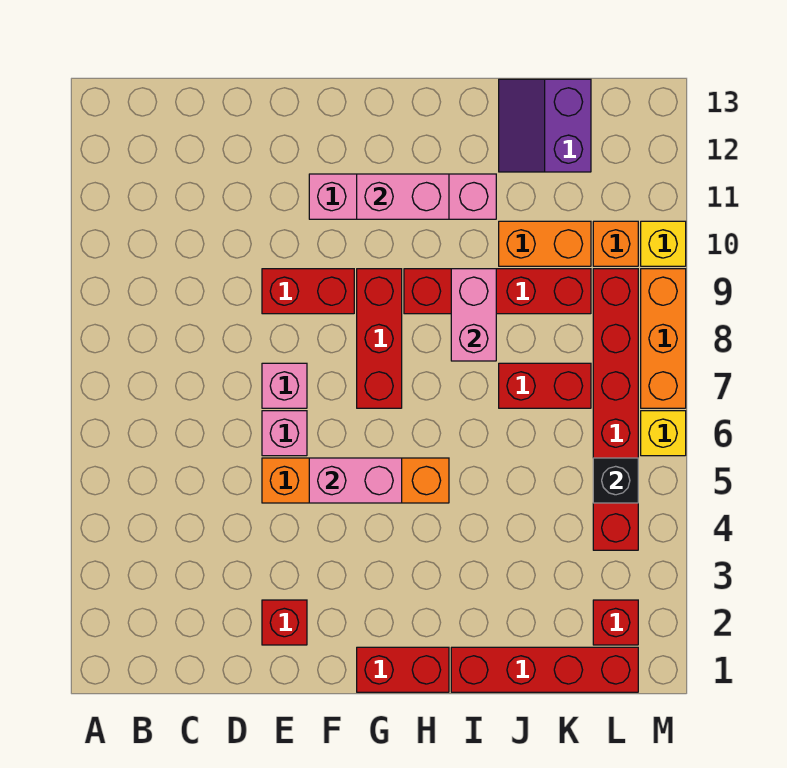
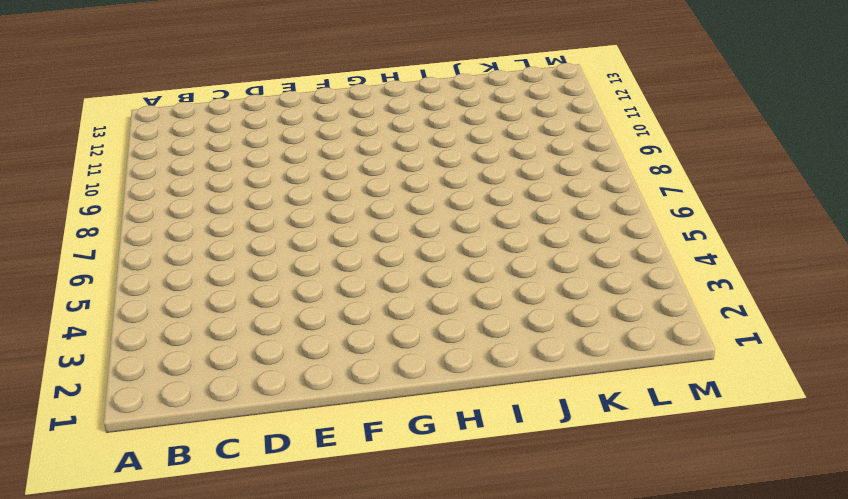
none -> red 1x1 brick [262,600,307,645]
none -> orange 1x4 brick [262,458,449,503]
none -> pink 1x1 brick [262,411,307,456]

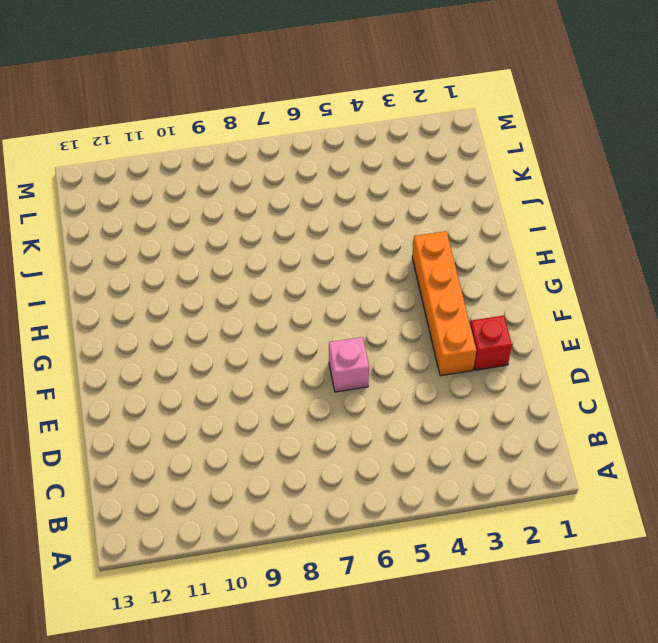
orange 1x4 brick [412,231,476,376] -> orange 1x4 brick moved to [262,458,449,503]
none -> pink 1x1 brick [262,363,307,408]
none -> red 1x2 brick [262,269,354,314]
none -> pink 1x4 brick [309,174,496,219]

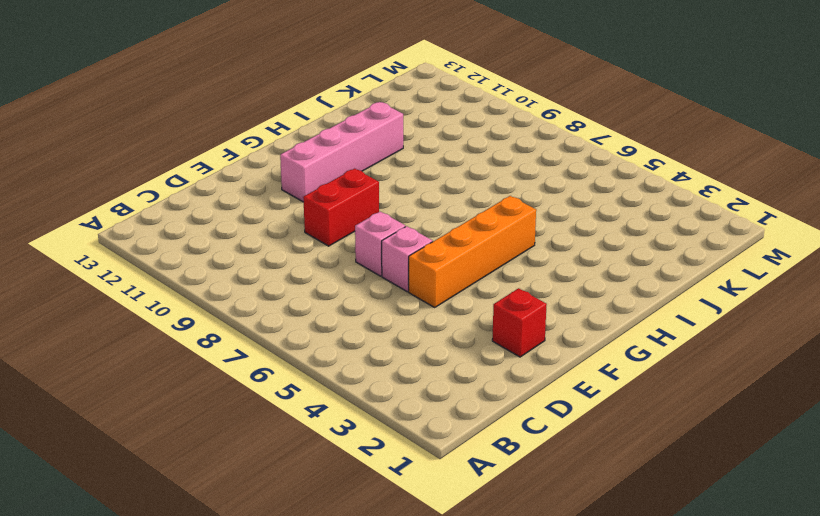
none -> red 1x2 brick [357,647,449,692]
none -> red 1x3 brick [357,269,402,408]
none -> red 1x4 brick [404,269,591,314]

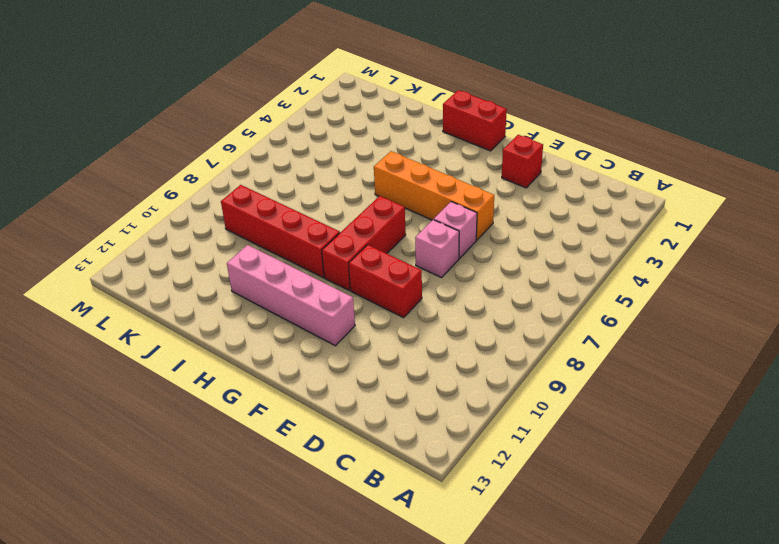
none -> red 1x4 brick [451,647,638,692]
none -> red 1x2 brick [499,363,591,408]
none -> orange 1x2 brick [499,221,591,266]

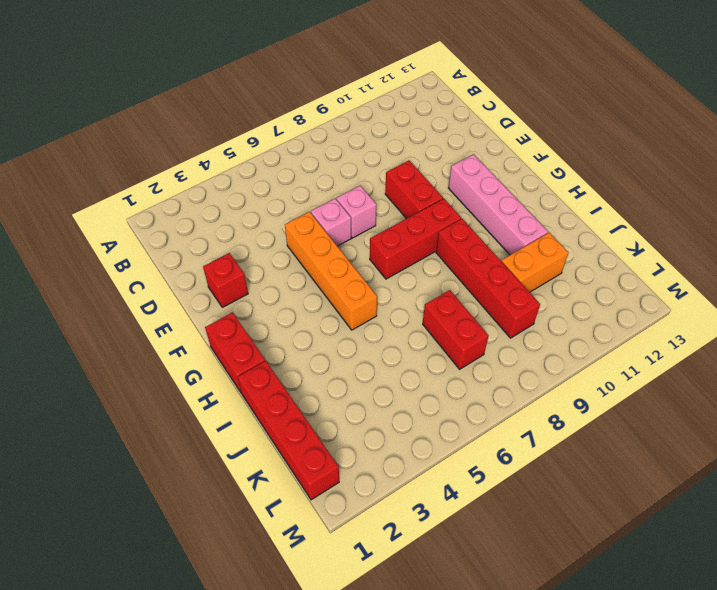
orange 1x2 brick [501,233,568,292] -> orange 1x2 brick turned to [499,221,591,266]
none -> purple 2x2 slope [499,79,591,172]
none -> red 1x1 brick [593,600,638,645]
none -> red 1x6 brick [593,269,638,550]

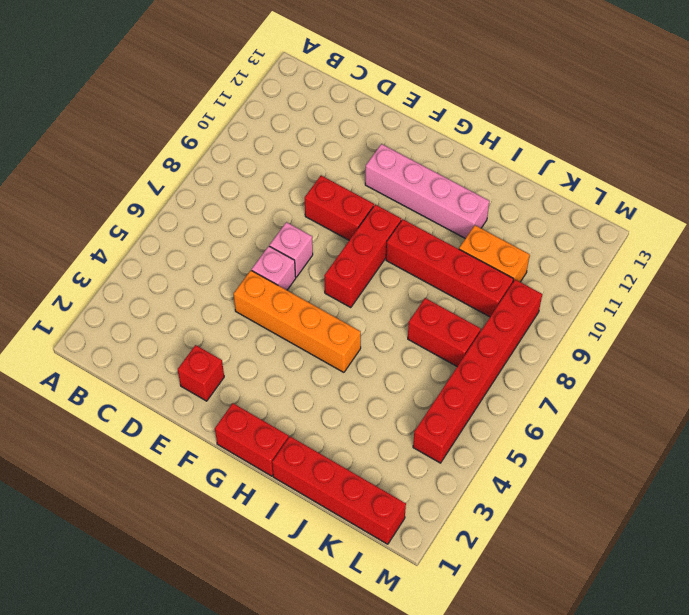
none -> purple 2x2 slope [499,79,591,172]
none -> red 1x1 brick [593,600,638,645]
none -> orange 1x1 brick [593,221,638,266]

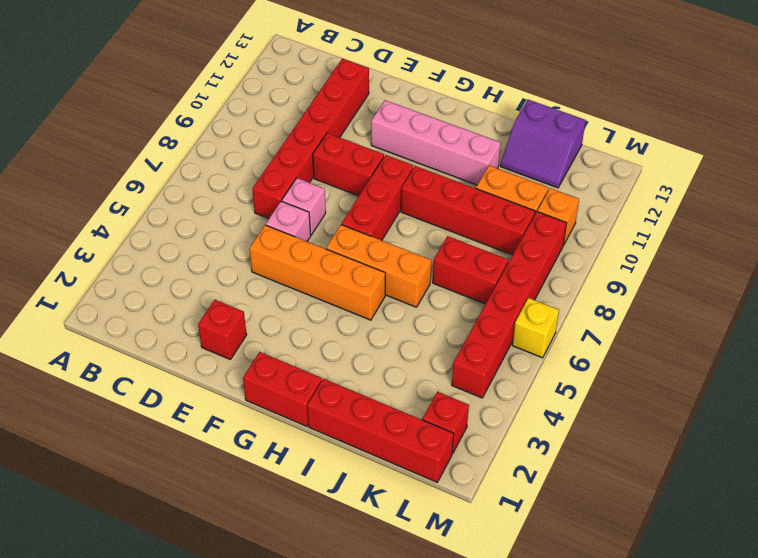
red 1x6 brick [252,59,369,218] -> none
orange 1x3 brick [326,225,431,307] -> orange 1x3 brick turned to [641,269,686,408]
purple 2x2 slope [500,100,586,188] -> purple 2x2 slope turned to [499,79,591,172]
none -> yellow 1x1 brick [641,221,686,266]
none -> pink 1x2 brick [309,458,402,503]
none -> pink 1x2 brick [357,174,449,219]

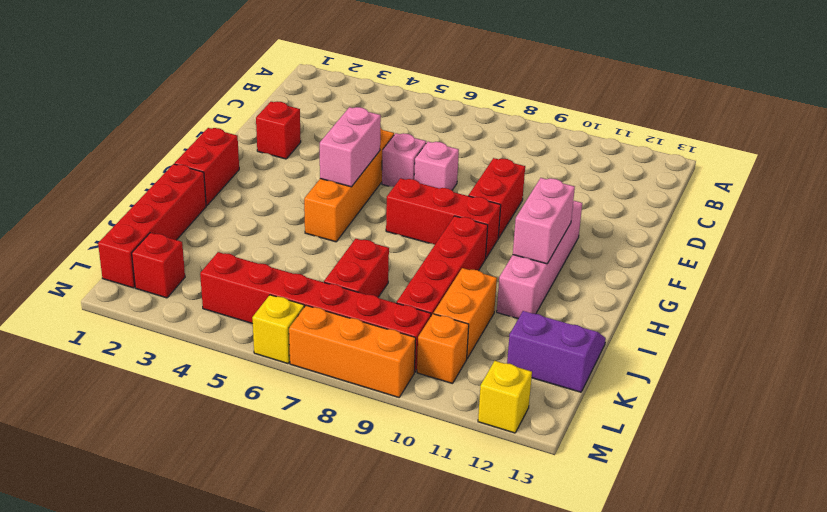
yellow 1x1 brick [478,361,532,433] -> yellow 1x1 brick moved to [641,221,686,266]
none -> pink 1x2 brick [451,269,496,361]
none -> black 1x1 brick [593,458,638,503]

